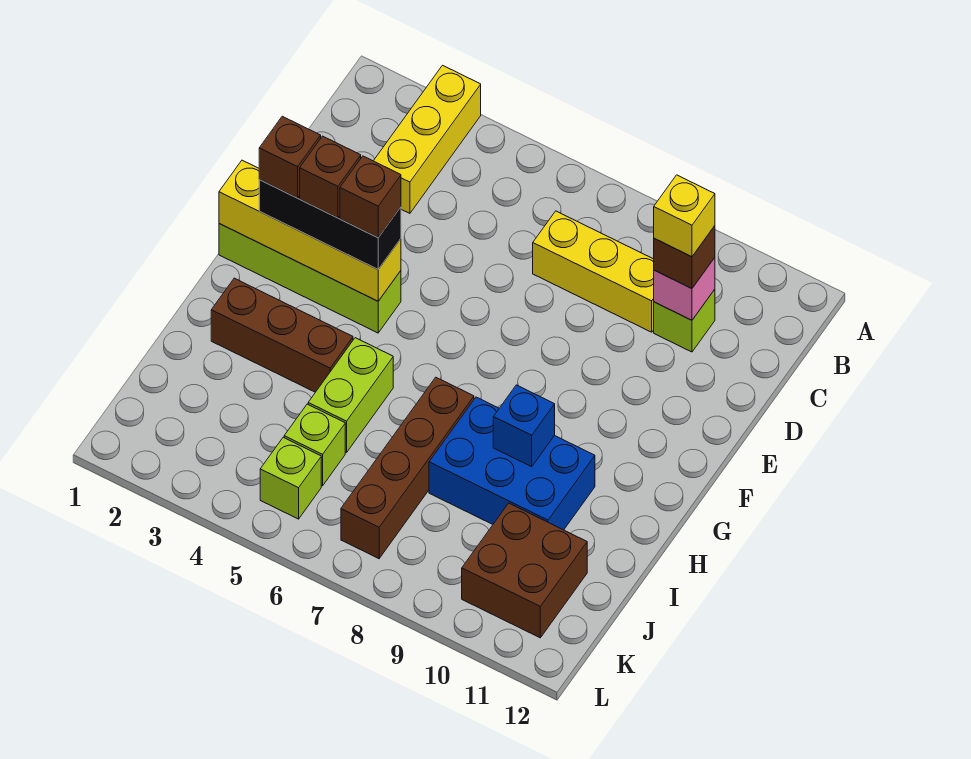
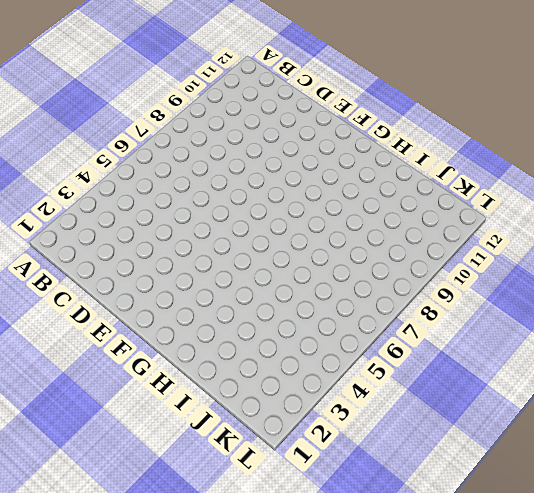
none -> yellow 1x3 brick [374,65,481,213]
none -> yellow 1x3 brick [533,211,654,332]
none -> lime 1x1 brick [654,289,715,352]

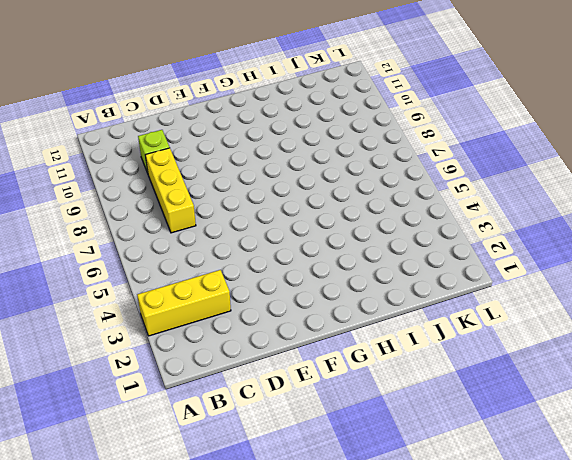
none -> lime 1x4 brick [219,224,401,333]
none -> brown 1x3 brick [211,278,353,392]
none -> lime 1x2 brick [308,338,393,453]

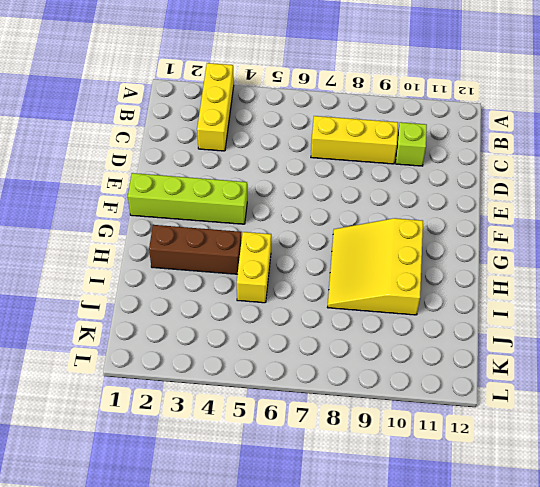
yellow 3x3 slope [327,218,423,315] -> blue 2x3 brick [429,397,595,530]
yellow 1x2 brick [237,232,271,303] -> lime 1x2 brick [308,338,393,453]
none -> brown 1x4 brick [341,377,474,559]
none -> lime 1x1 brick [284,404,345,486]
none -> brown 2x2 brick [462,503,587,638]

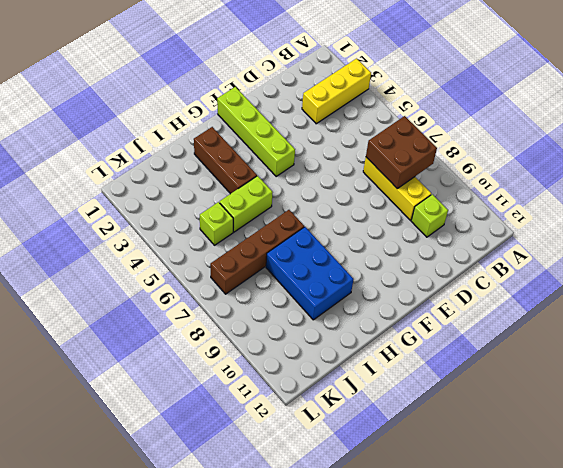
brown 2x2 brick [366,116,437,189] -> brown 2x2 brick moved to [462,503,587,638]
none -> lime 1x1 brick [260,437,321,519]
none -> pink 1x1 brick [654,258,715,320]
none -> yellow 1x4 brick [219,160,401,301]

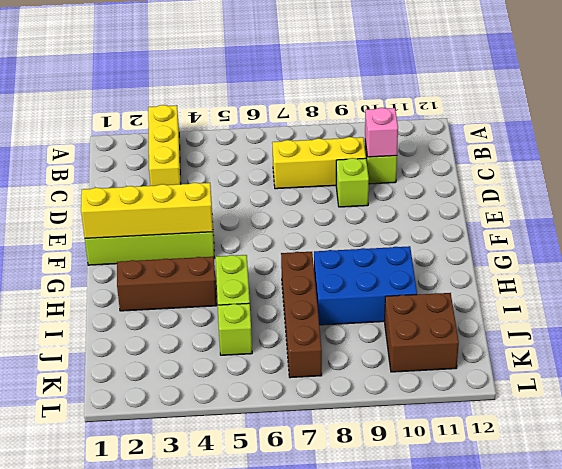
lime 1x1 brick [336,158,369,207] -> lime 1x1 brick moved to [260,437,321,519]
none -> blue 1x1 brick [493,385,555,467]
none -> brown 1x1 brick [654,226,715,289]
none -> black 1x3 brick [259,180,401,269]

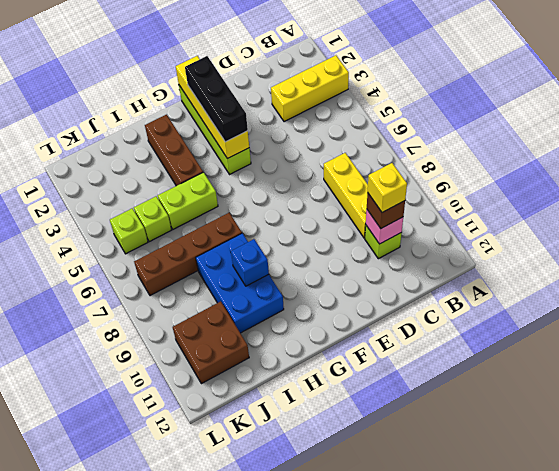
none -> brown 1x1 brick [259,116,321,198]
none -> brown 1x1 brick [300,136,361,218]
none -> brown 1x1 brick [340,156,401,238]

